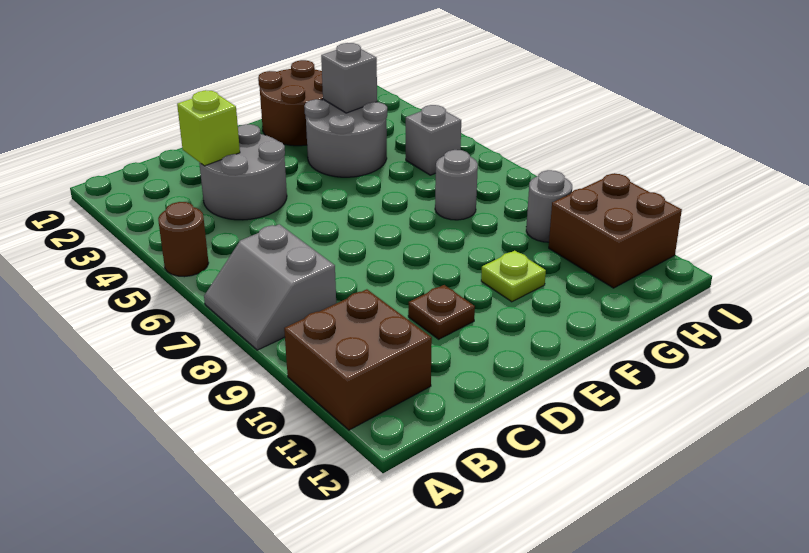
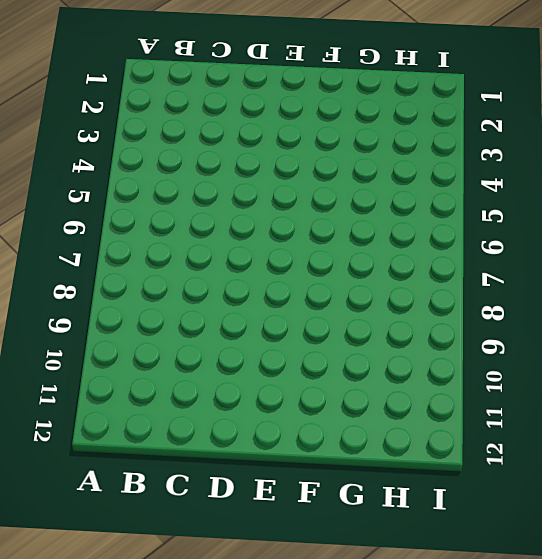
none -> brown 1x1 round brick [158,202,209,277]
none -> grey 2x2 slope [204,224,336,350]
none -> brown 2x2 brick [284,289,432,430]

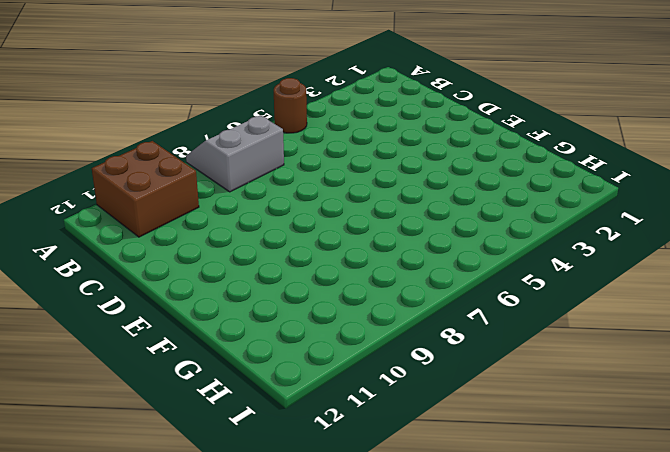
none -> grey 2x2 round brick [199,124,287,220]
none -> brown 1x1 plate [408,285,475,339]
none -> brown 2x2 round brick [258,60,323,146]

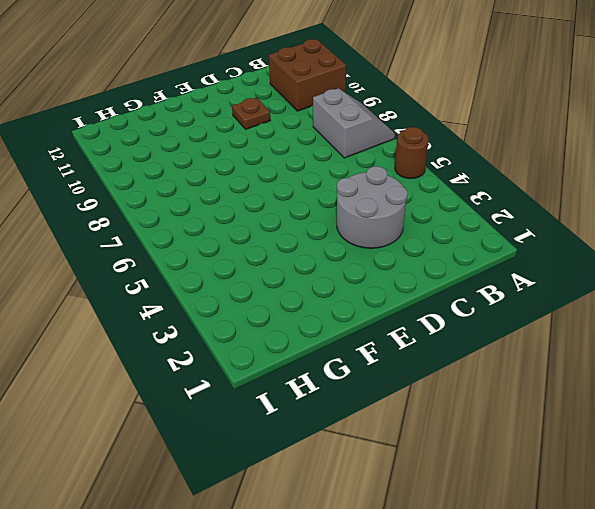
none -> brown 2x2 round brick [258,60,323,146]
none -> grey 2x2 round brick [304,99,387,177]
none -> lime 1x1 plate [481,251,546,302]

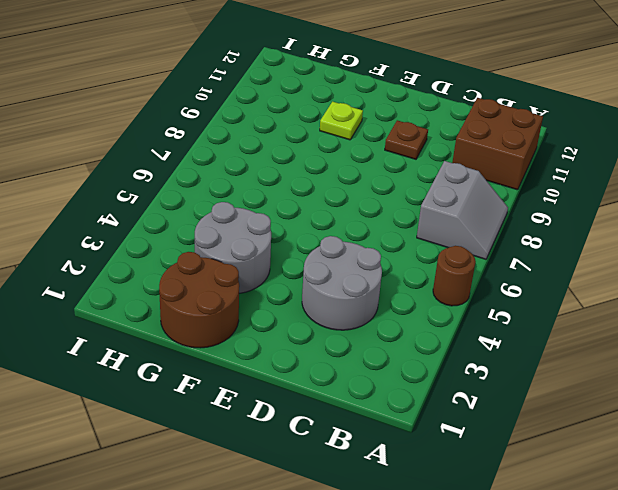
none -> grey 1x1 round brick [435,150,478,220]
none -> grey 1x1 brick [406,105,461,175]
none -> grey 1x1 round brick [526,170,572,242]

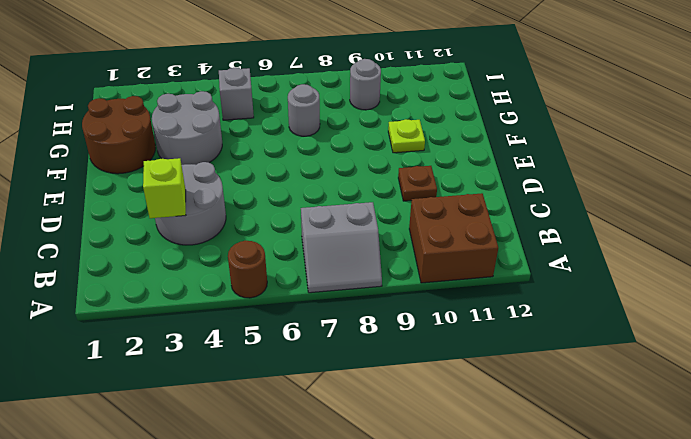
none -> brown 2x2 brick [549,173,682,288]
none -> grey 1x1 brick [321,43,377,113]

